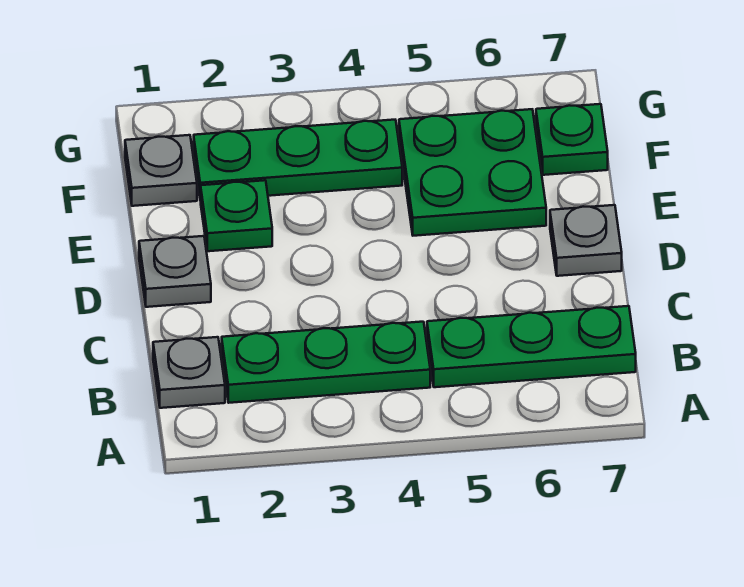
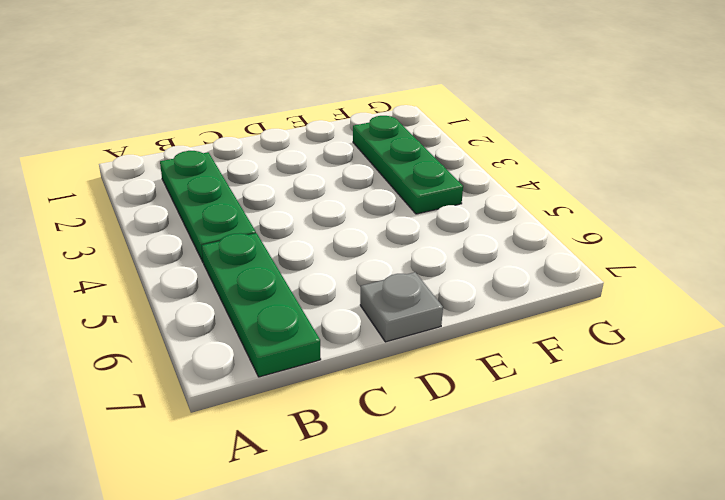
none -> grey 1x1 plate [153,337,225,408]
none -> grey 1x1 plate [139,236,211,307]

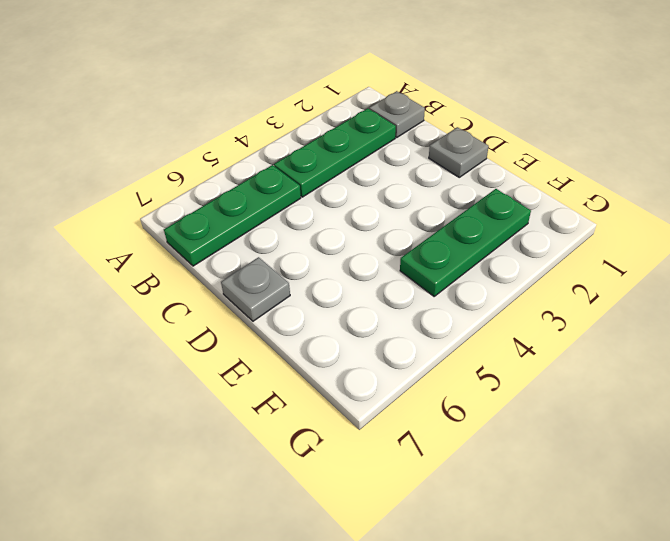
none -> green 1x1 plate [201,180,272,251]
none -> green 2x2 plate [399,109,546,236]

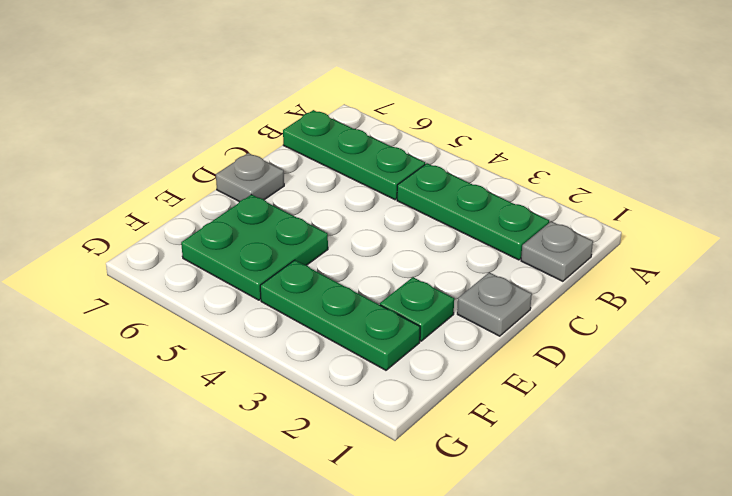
none -> grey 1x1 plate [125,135,197,206]
none -> green 1x1 plate [536,104,608,175]

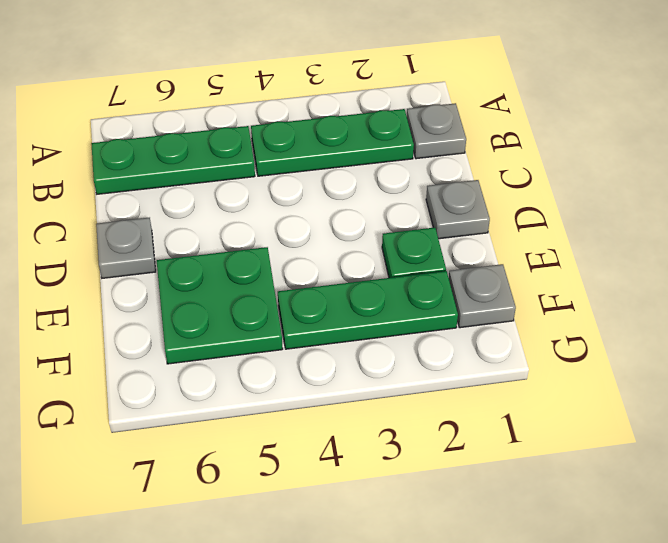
none -> green 1x1 plate [536,104,608,175]

